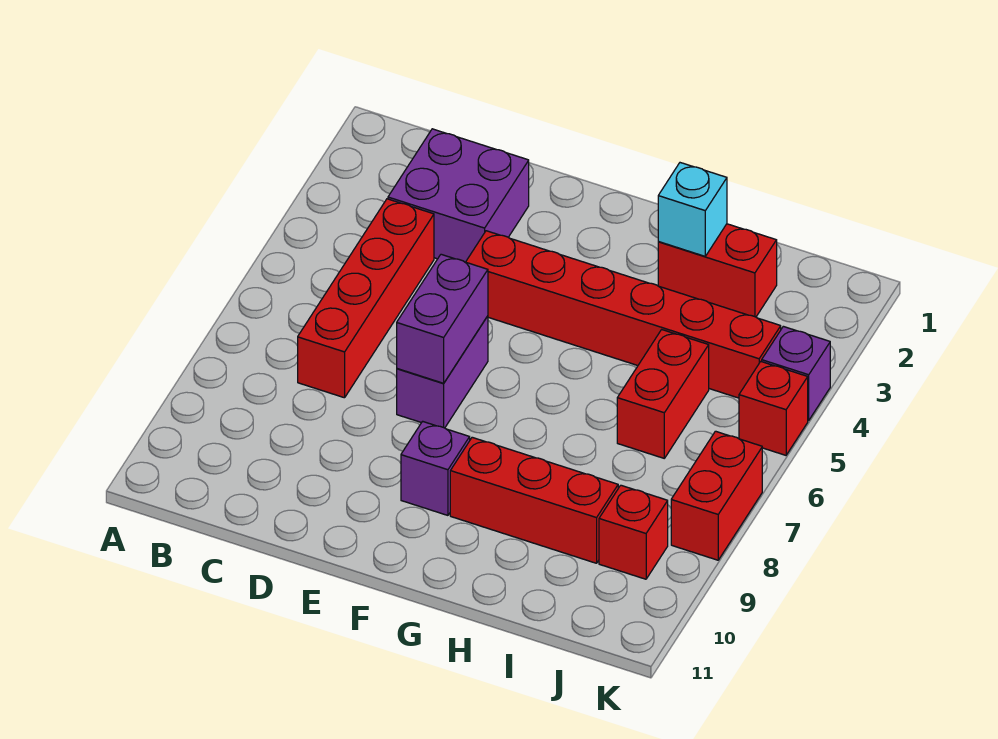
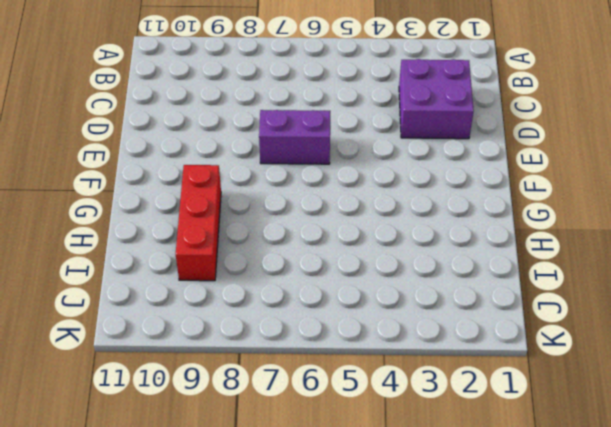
none -> red 1x4 brick [298,199,434,398]
none -> red 1x6 brick [466,231,781,398]
none -> purple 1x1 brick [401,421,470,515]

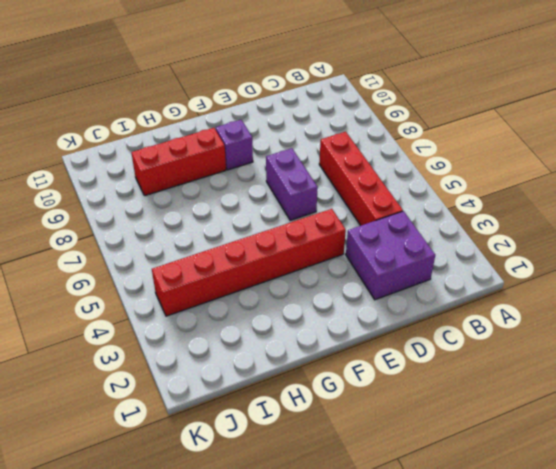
none -> red 1x2 brick [658,224,777,317]
none -> red 1x2 brick [617,330,709,458]
none -> red 1x1 brick [599,485,668,579]

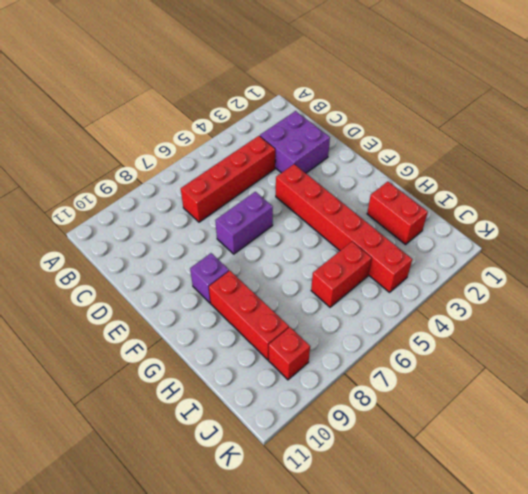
none -> purple 1x1 brick [762,326,830,420]
none -> red 1x1 brick [739,362,808,455]
none -> red 1x2 brick [671,431,762,560]

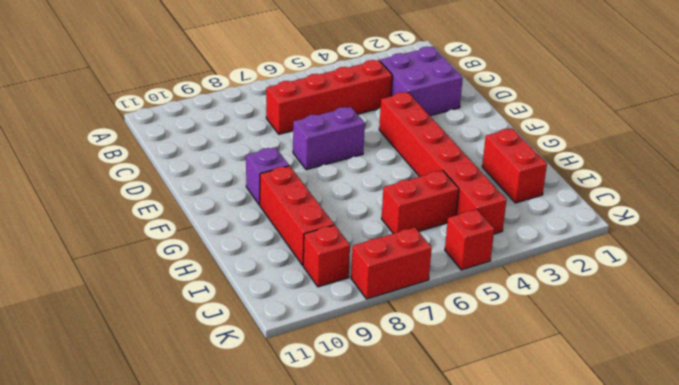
none -> purple 1x1 brick [762,326,830,420]
none -> purple 1x2 brick [397,254,488,383]
none -> cyan 1x1 brick [658,163,727,256]

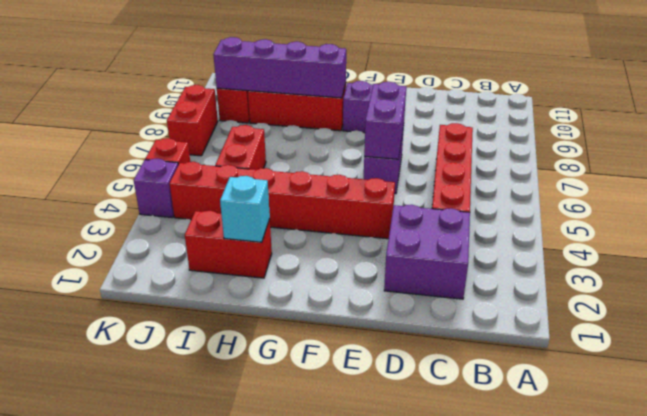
purple 1x4 brick [213,37,346,98] -> none

